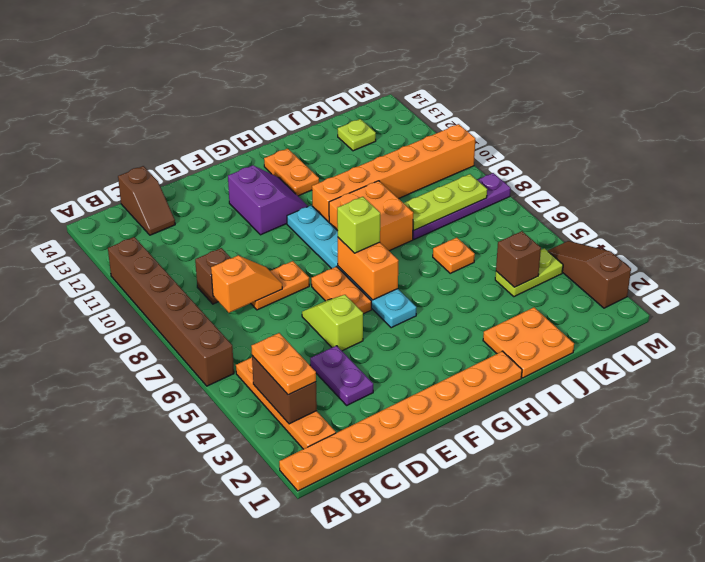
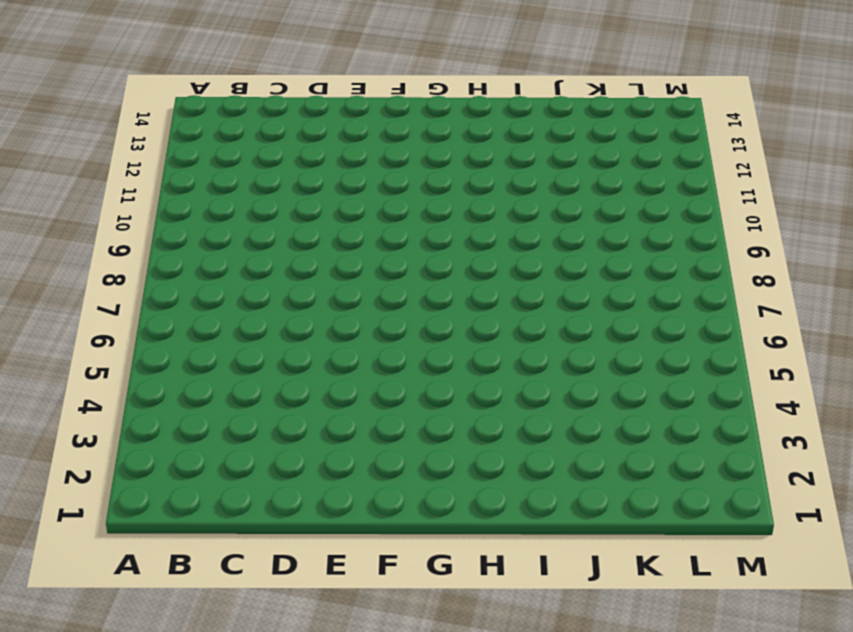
none -> orange 1x8 plate [279,351,522,491]
none -> brown 1x6 brick [108,237,234,386]
none -> orange 1x4 plate [236,357,336,449]

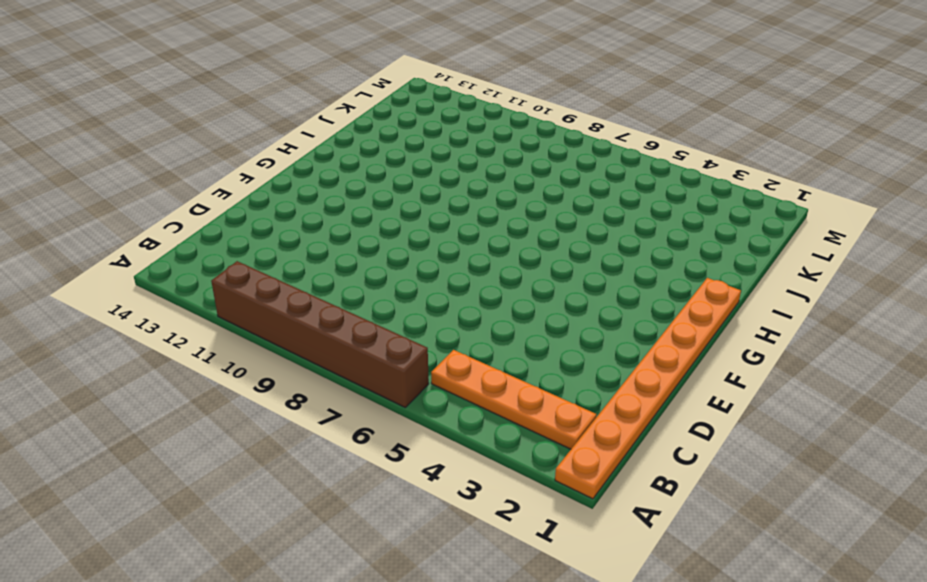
none -> brown 1x1 brick [195,248,231,304]
none -> brown 1x2 slope [118,166,175,235]
none -> purple 1x2 plate [310,346,373,405]

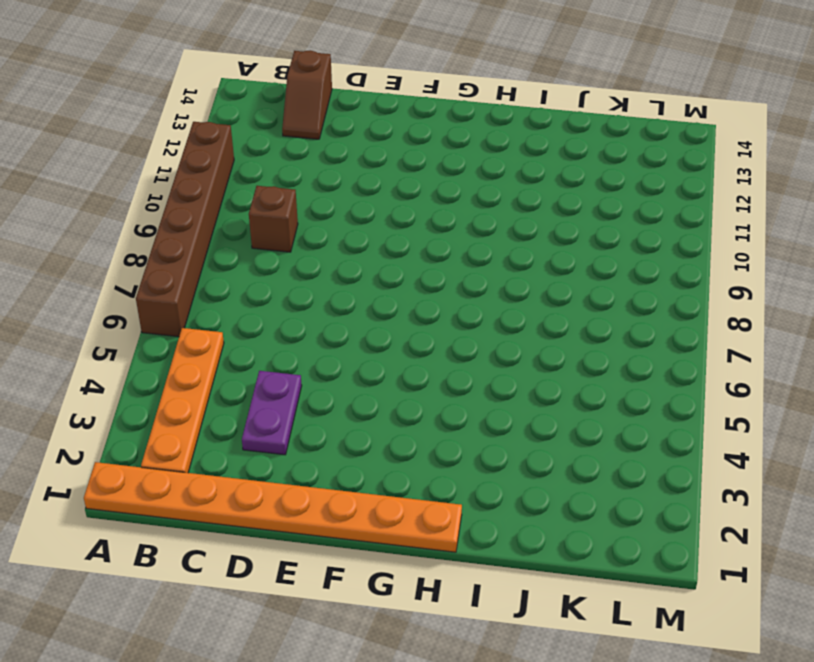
none -> orange 1x2 plate [251,261,309,310]
none -> lime 1x2 slope [302,295,363,351]
none -> orange 1x2 plate [311,267,371,314]

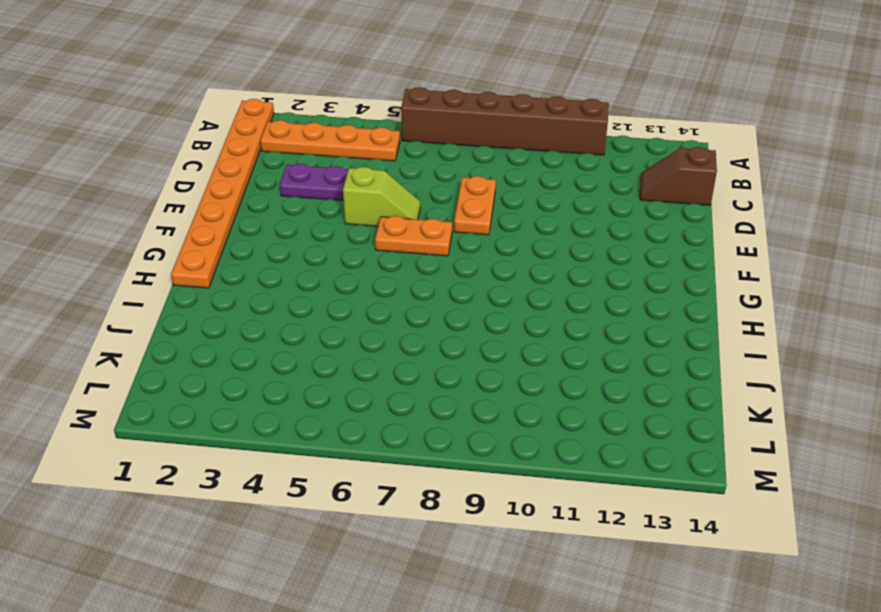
none -> brown 1x1 brick [195,248,231,304]
none -> purple 2x2 slope [228,165,308,235]
none -> cyan 1x6 plate [287,205,416,328]

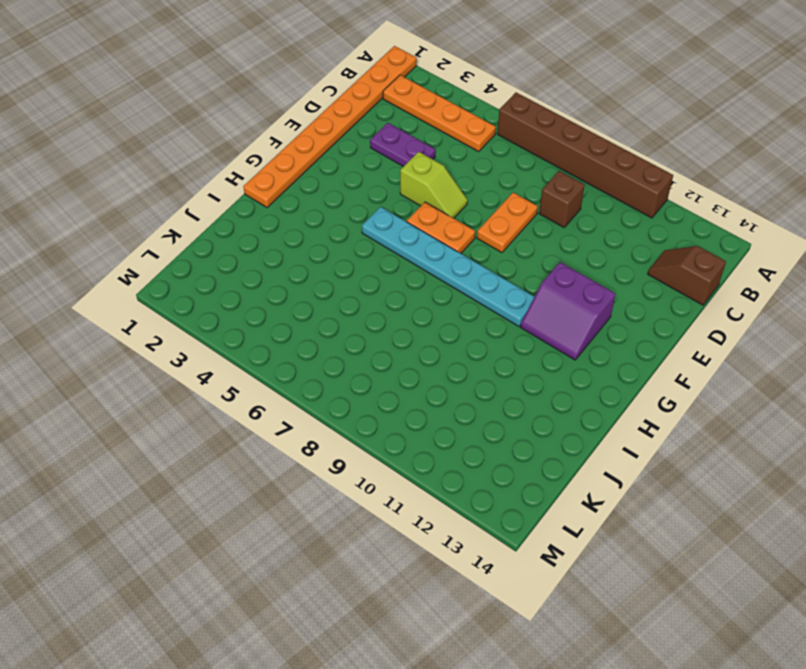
none -> orange 2x2 brick [329,181,413,251]
none -> orange 1x6 brick [312,124,475,222]
none -> orange 1x2 plate [264,149,319,196]

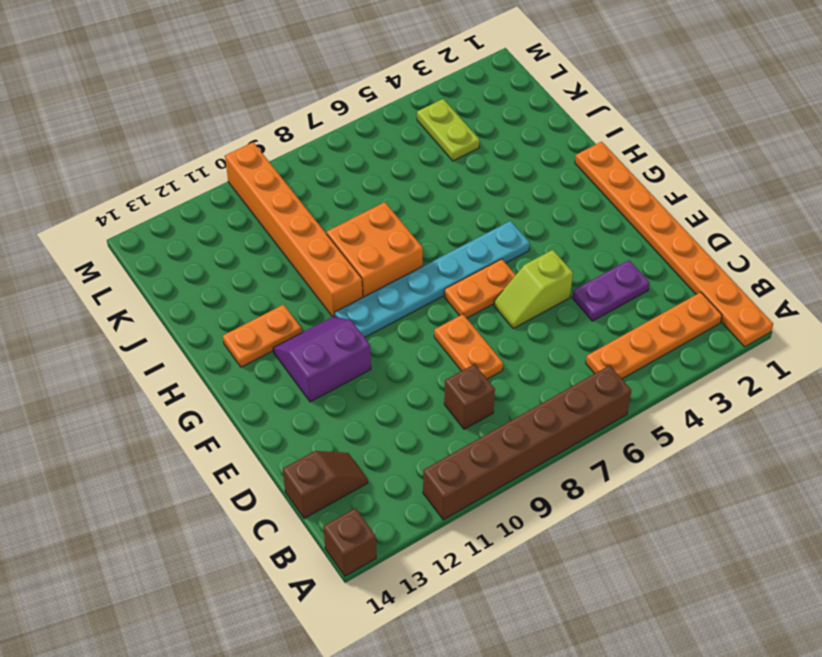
brown 1x1 brick [323,508,376,576] -> brown 1x1 brick moved to [496,231,541,287]
none -> orange 2x2 plate [483,307,574,378]
none -> orange 1x1 plate [433,237,475,273]
none -> purple 1x4 plate [413,173,511,239]

